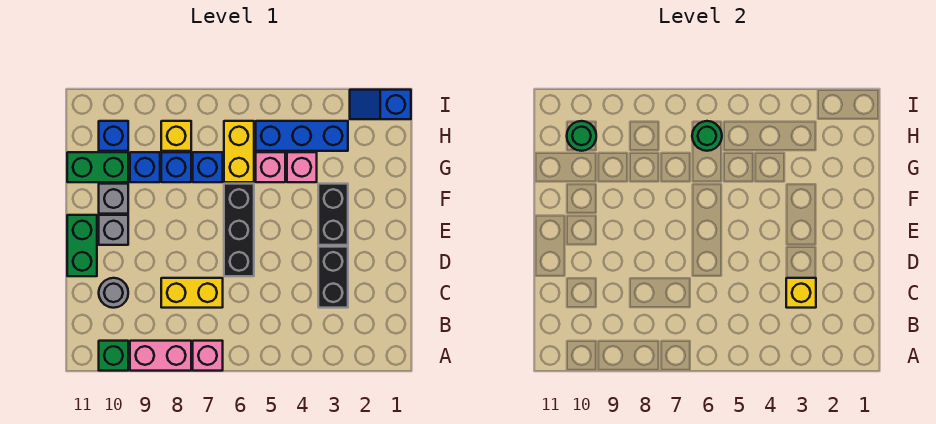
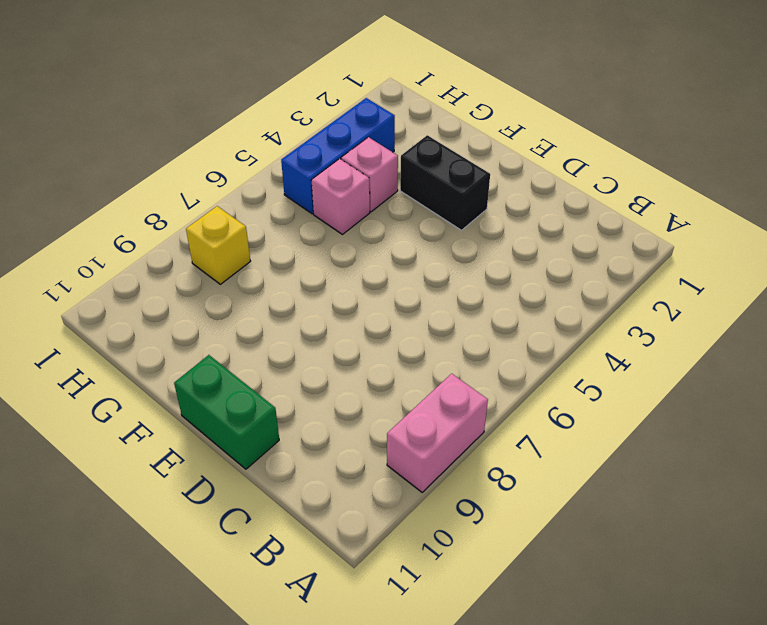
none -> pink 1x1 brick [193,341,223,371]
none -> green 1x1 brick [99,341,128,371]
none -> black 1x2 brick [318,247,348,308]

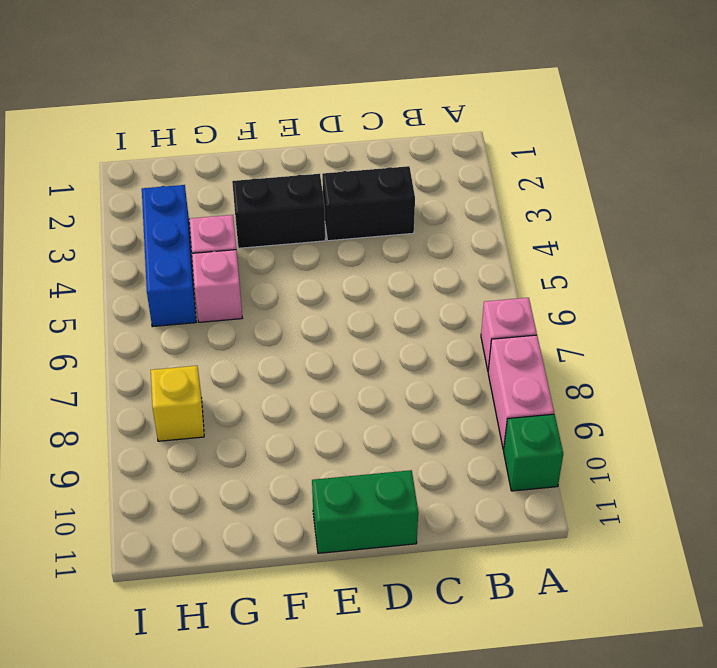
none -> yellow 1x2 brick [161,278,223,308]
none -> grey 1x1 round brick [99,278,128,308]
none -> black 1x3 brick [224,184,254,276]

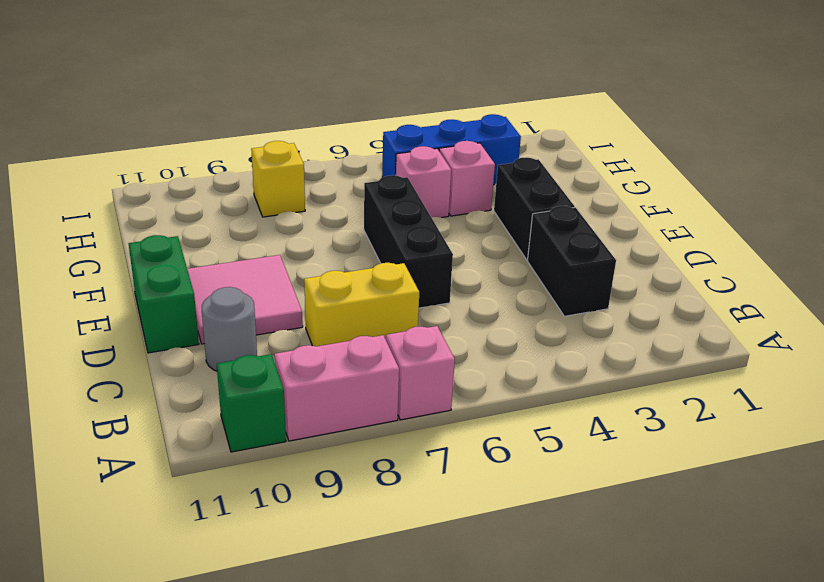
pink 2x2 tile [187,255,303,344] -> grey 1x1 brick [99,215,128,245]
none -> grey 1x1 brick [99,184,128,214]
none -> yellow 1x2 brick [224,121,254,182]
none -> blue 1x1 brick [193,152,223,182]

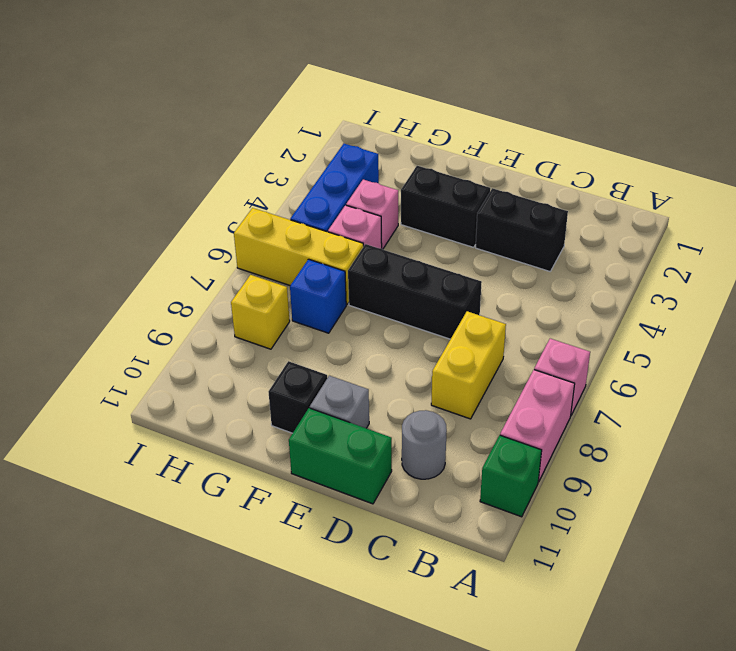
black 1x1 brick [269,361,327,433] -> grey 1x1 brick [99,184,128,214]
yellow 1x3 brick [234,208,364,305] -> yellow 1x2 brick [224,121,254,182]
none -> blue 1x1 brick [161,152,191,182]
none -> blue 1x1 brick [130,152,160,182]
none -> green 1x2 brick [67,152,128,182]

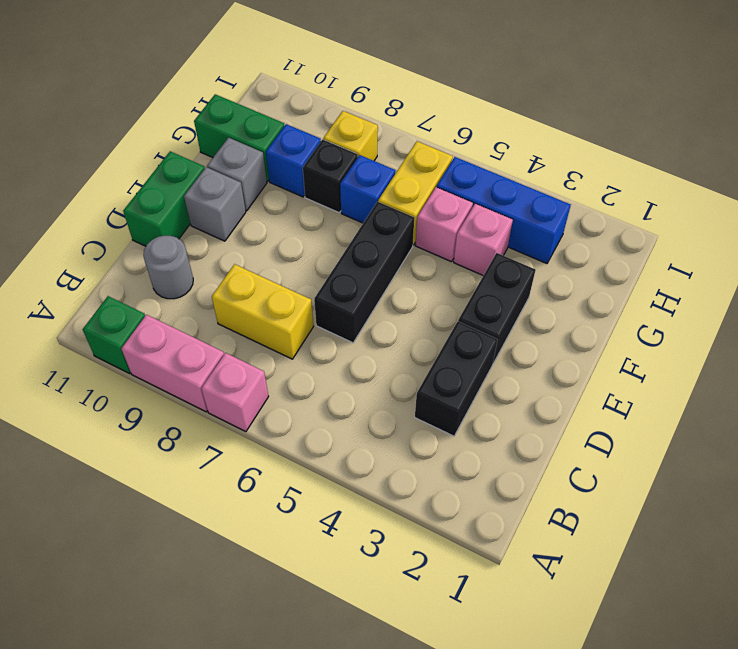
black 1x1 brick [303,139,358,213] -> blue 1x1 brick [161,152,191,182]
none -> blue 1x1 brick [99,121,128,151]
none -> blue 1x2 slope [350,90,411,119]
none -> yellow 1x1 brick [786,278,816,308]

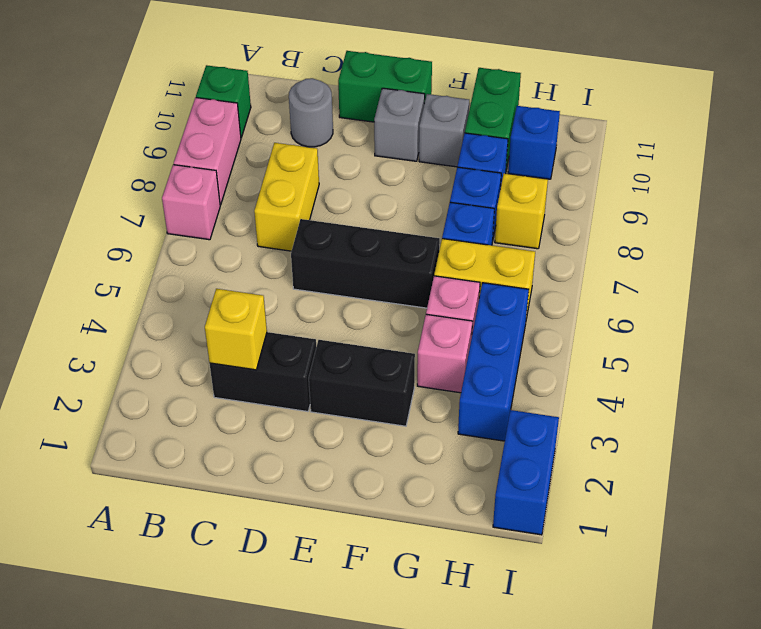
blue 1x2 brick [493,410,559,535] -> blue 1x2 slope [350,90,411,119]
none -> green 1x1 round brick [692,121,722,151]
none -> green 1x1 round brick [567,121,596,151]

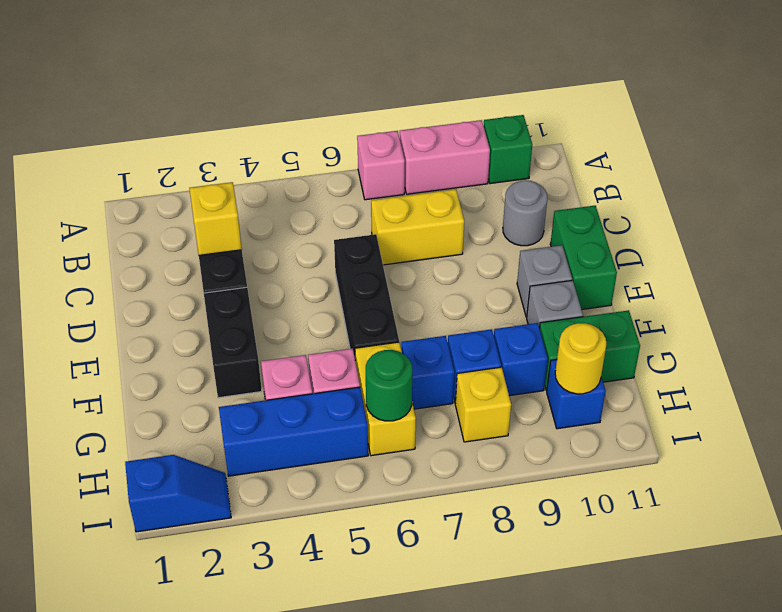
yellow 1x1 round brick [555,323,606,394] -> green 1x1 round brick [567,121,596,151]

